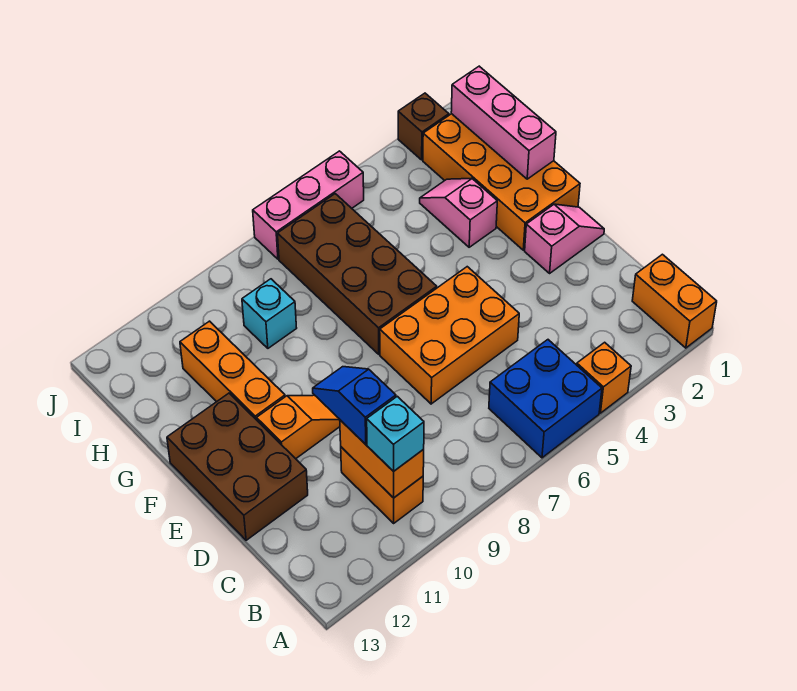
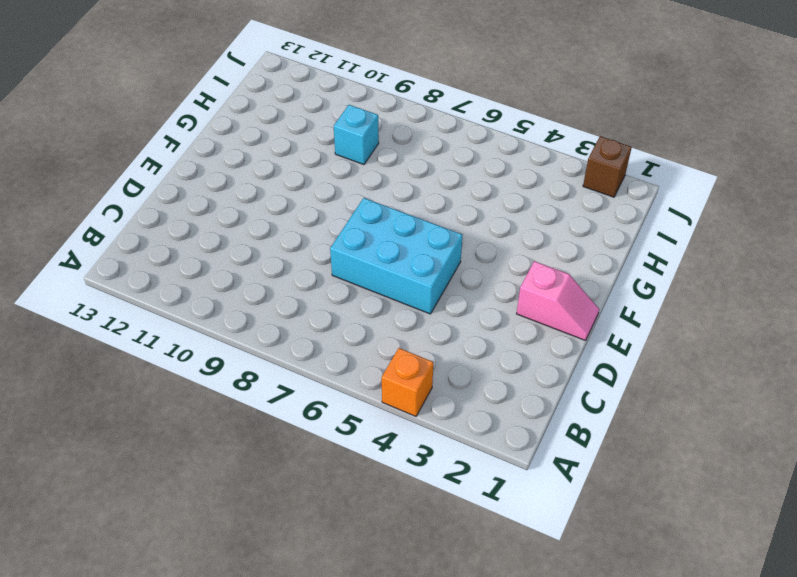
cyan 2x3 brick [330,198,462,314] -> orange 2x3 brick [380,267,519,404]
none -> orange 1x2 brick [632,254,717,348]
none -> blue 2x2 brick [489,340,602,458]
none -> orange 1x2 brick [341,447,423,523]

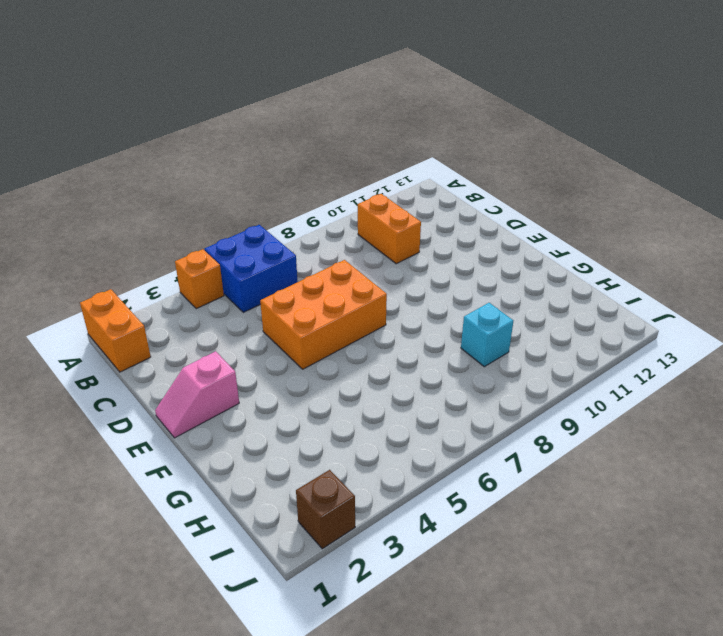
none -> brown 2x3 brick [167,393,308,540]
none -> orange 1x2 slope [257,395,340,459]
none -> orange 2x4 brick [423,114,580,250]

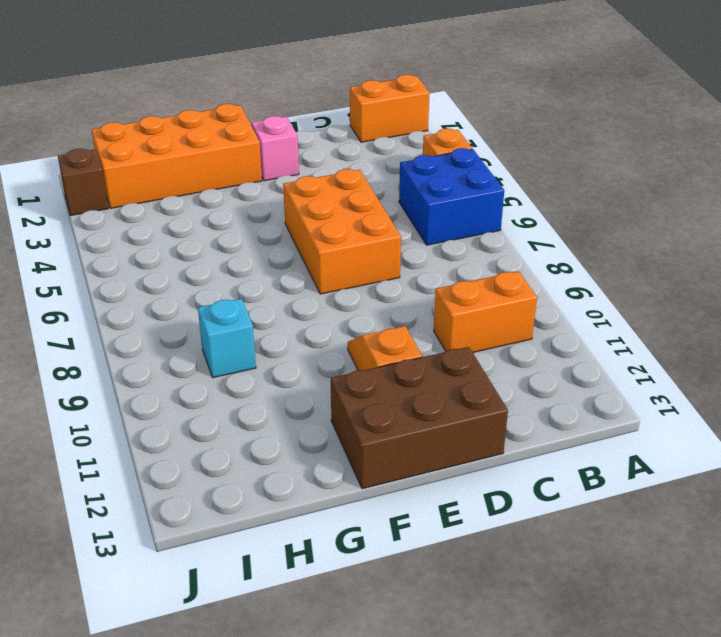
none -> brown 2x4 brick [277,194,437,354]
none -> orange 1x3 brick [180,321,285,420]
none -> pink 1x2 slope [420,178,497,247]

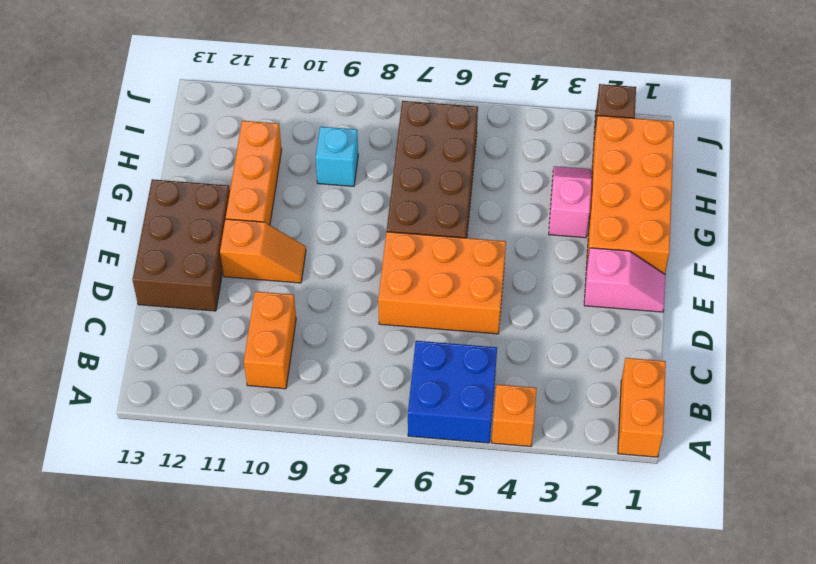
none -> pink 1x3 brick [253,151,364,259]
none -> orange 1x2 brick [340,420,424,498]
none -> pink 1x3 brick [451,66,556,179]

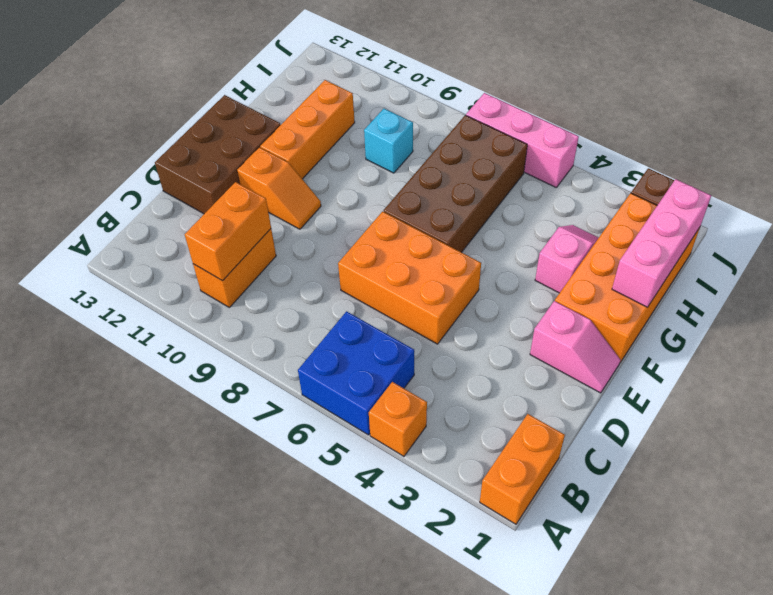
none -> cyan 1x1 brick [367,396,424,471]
none -> blue 1x2 slope [313,367,396,444]

